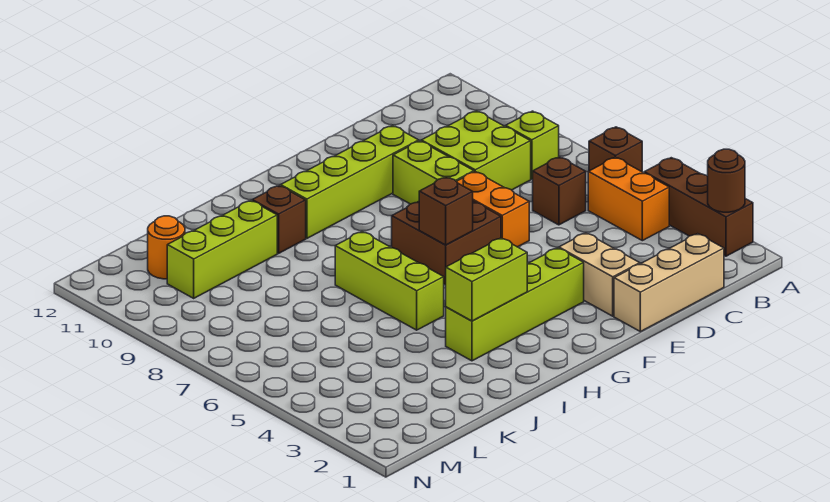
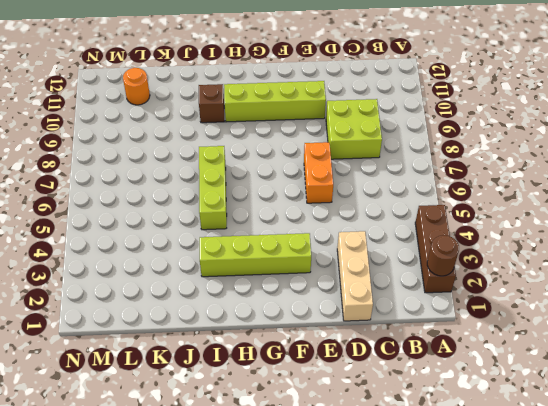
tan 1x3 brick [337,231,373,321] -> tan 1x3 brick turned to [614,234,724,332]
none -> brown 1x1 brick [589,127,642,172]
none -> orange 1x2 brick [588,157,669,241]
none -> lime 1x1 brick [506,111,559,179]

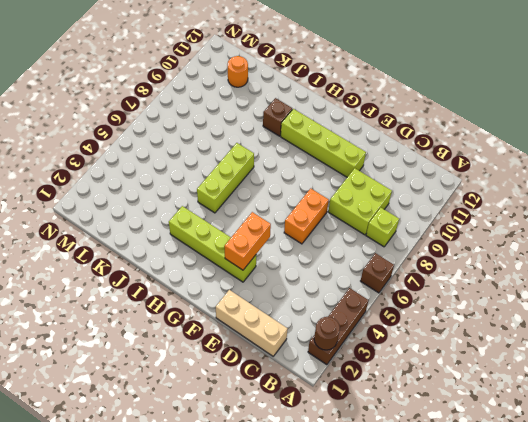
orange 1x2 brick [224,212,271,270] -> orange 1x2 brick moved to [588,157,669,241]
none -> brown 1x1 brick [533,157,586,225]
none -> tan 1x2 brick [559,233,640,316]
none -> lime 1x2 brick [393,141,474,204]

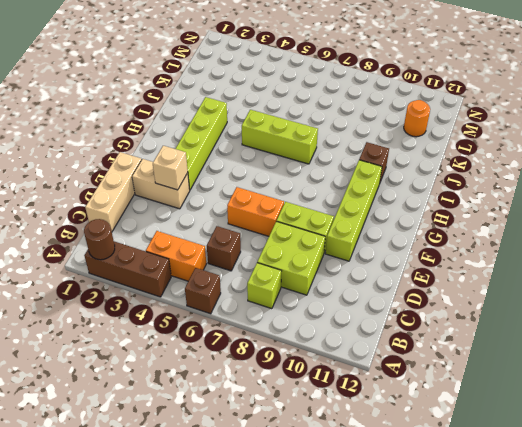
tan 1x1 brick [153,146,188,190] -> none
none -> brown 2x2 brick [392,201,501,285]
none -> lime 1x3 brick [167,201,277,298]
none -> brown 1x1 brick [419,177,473,245]

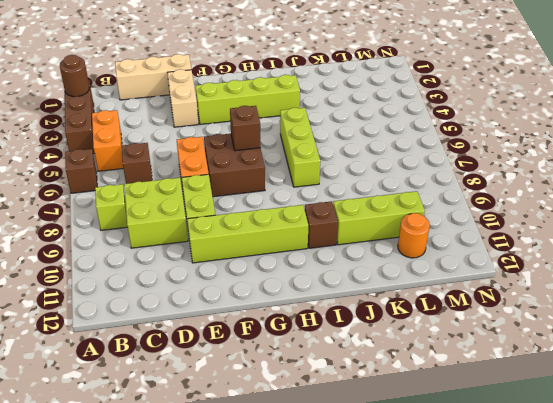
none -> lime 1x2 brick [446,238,527,321]

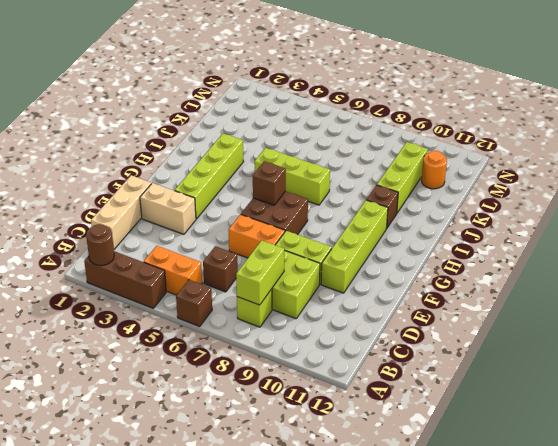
lime 1x2 brick [236,240,284,305] -> lime 1x2 brick moved to [446,238,527,321]

